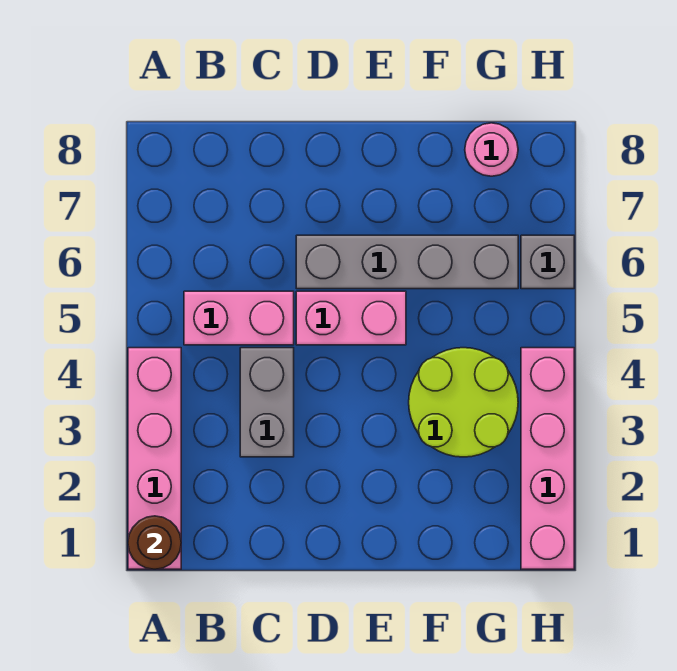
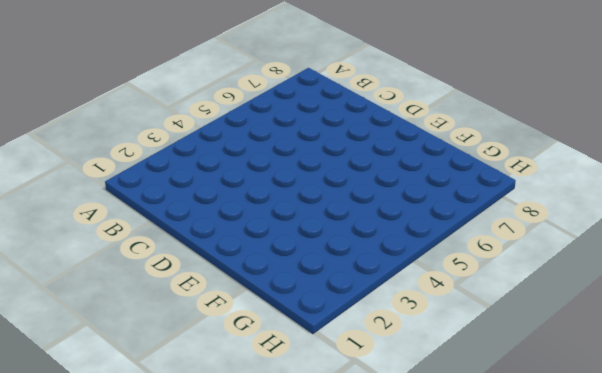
none -> pink 1x4 brick [128,348,181,569]
none -> pink 1x2 brick [184,291,294,345]

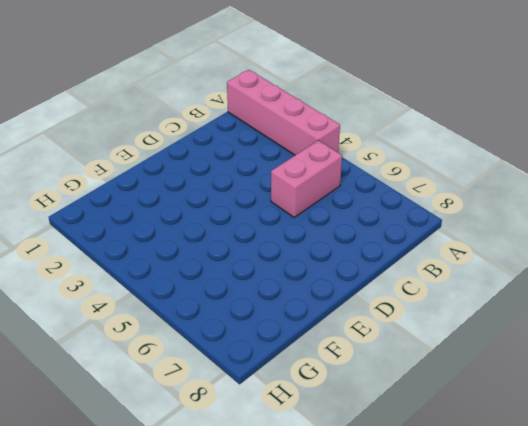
none -> grey 1x2 brick [240,348,294,457]
none -> pink 1x2 brick [296,291,406,345]

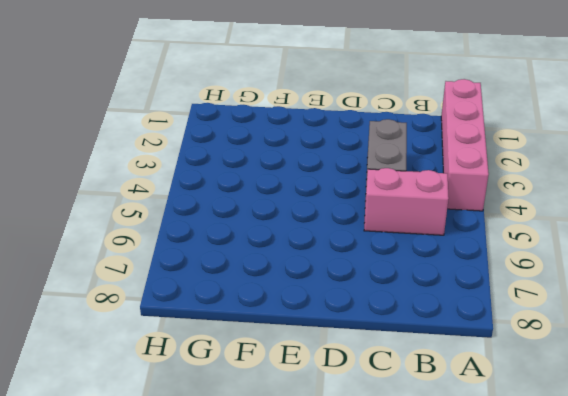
none -> pink 1x2 brick [296,291,406,345]
none -> grey 1x4 brick [296,235,518,289]

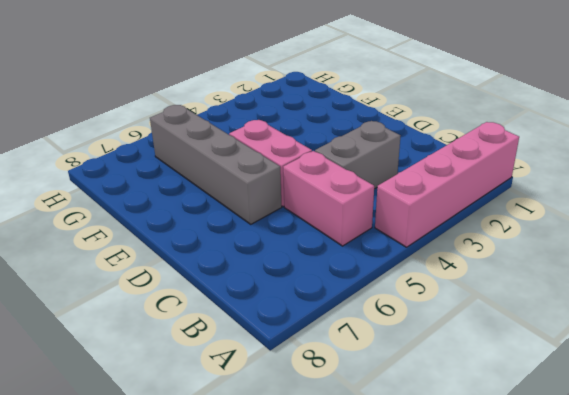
none -> lime 2x2 round brick [409,348,518,457]
none -> pink 1x1 round brick [465,123,518,176]

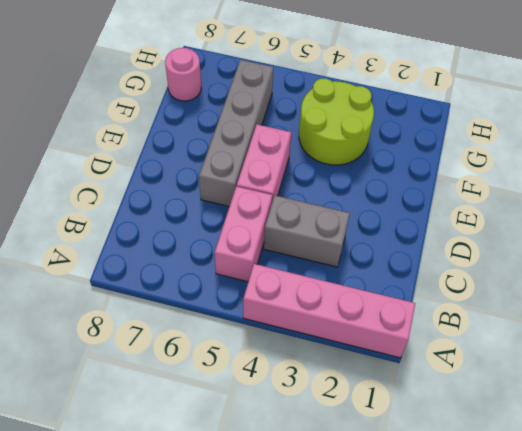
none -> pink 1x4 brick [521,348,574,569]
none -> grey 1x1 brick [521,235,574,289]

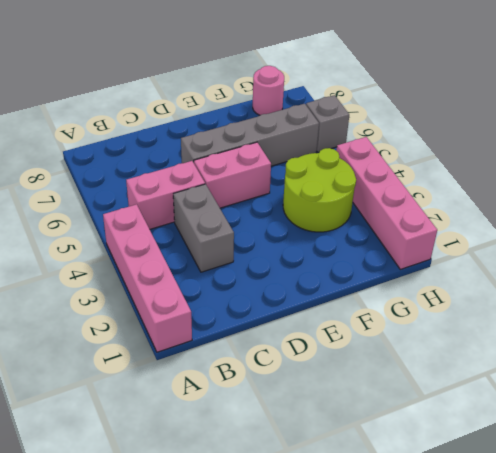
none -> brown 1x1 round brick [128,516,181,569]

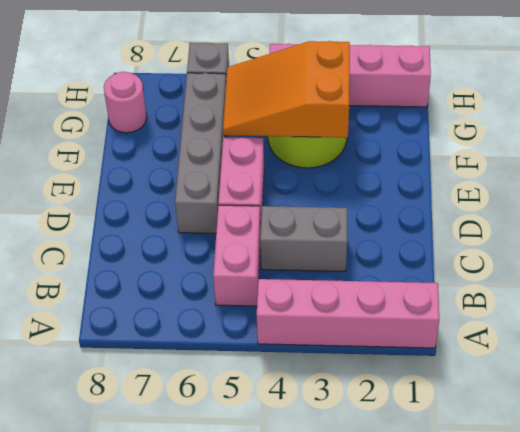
orange 2x3 slope [223,41,350,138] -> none
none -> brown 1x1 round brick [128,516,181,569]

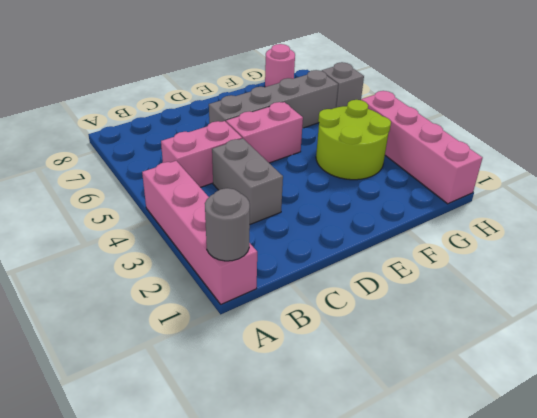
grey 1x1 round brick [205,188,250,261] -> brown 1x1 round brick [128,516,181,569]

